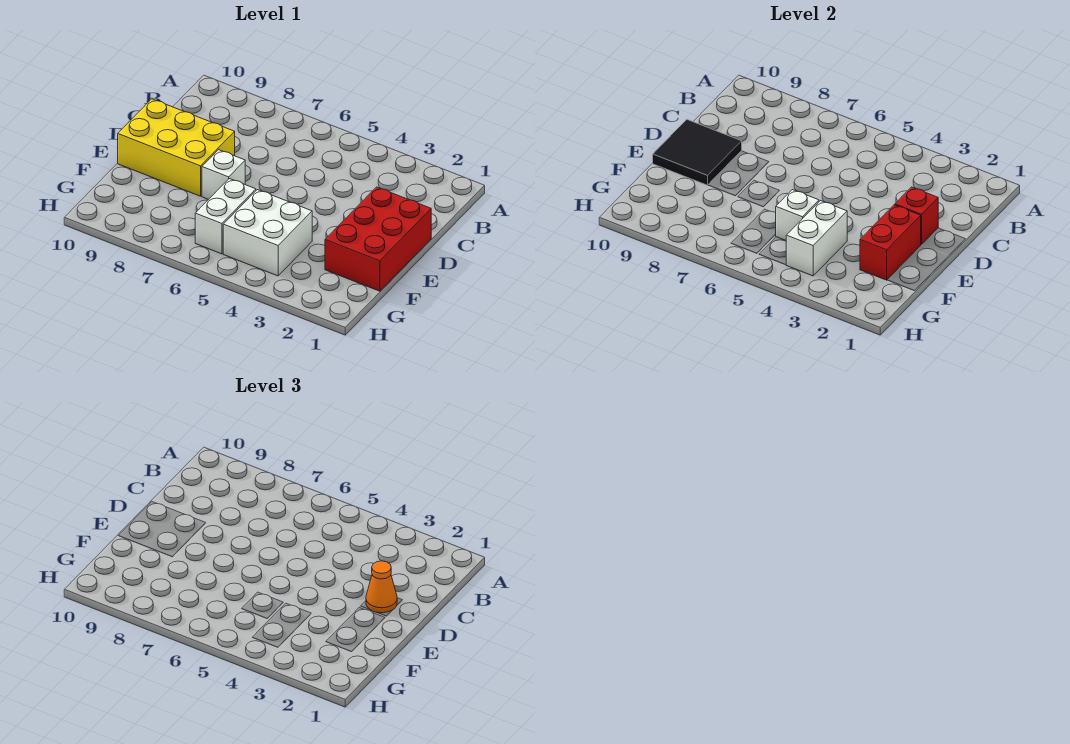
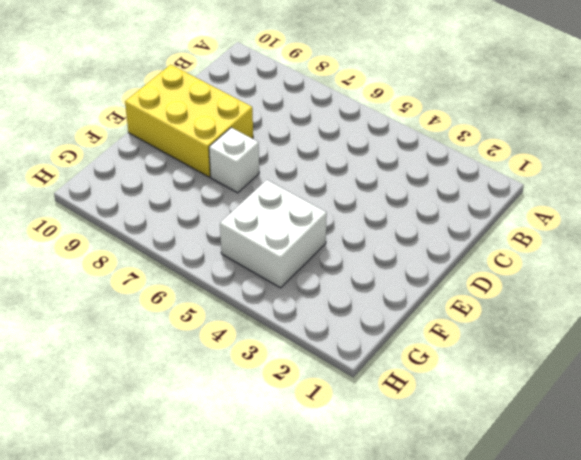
none -> red 2x3 brick [325,187,431,291]
none -> white 1x2 brick [195,179,256,254]

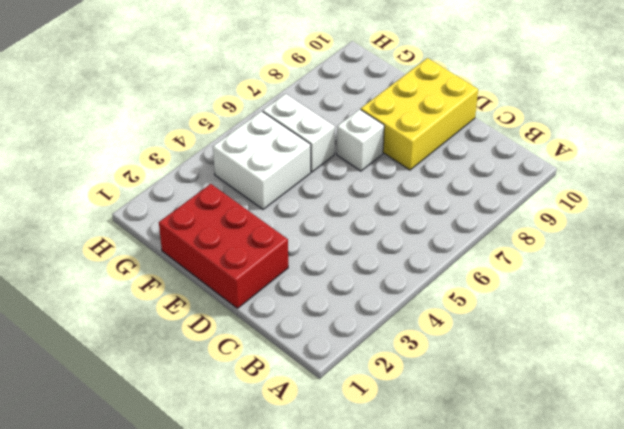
none -> red 1x1 brick [895,187,938,244]
none -> black 2x2 tile [653,120,742,185]

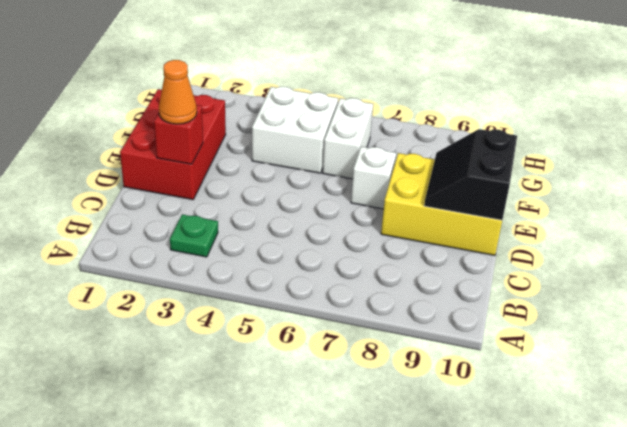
green 1x1 plate [170,214,218,257] -> none
black 2x2 slope [424,129,517,220] -> black 2x2 tile [653,120,742,185]
none -> red 1x2 brick [860,205,921,280]
none -> white 1x2 brick [786,201,847,276]

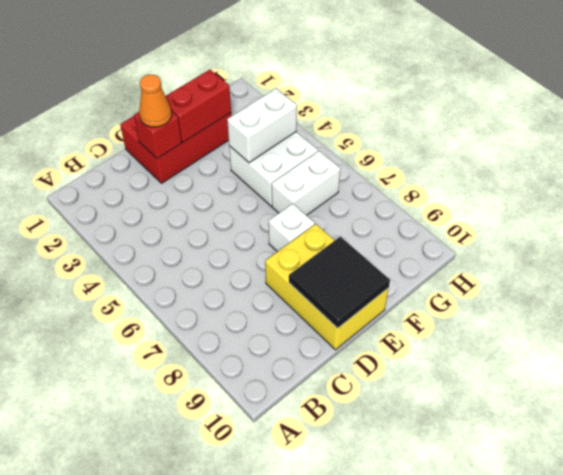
none -> white 1x1 brick [775,190,819,240]

